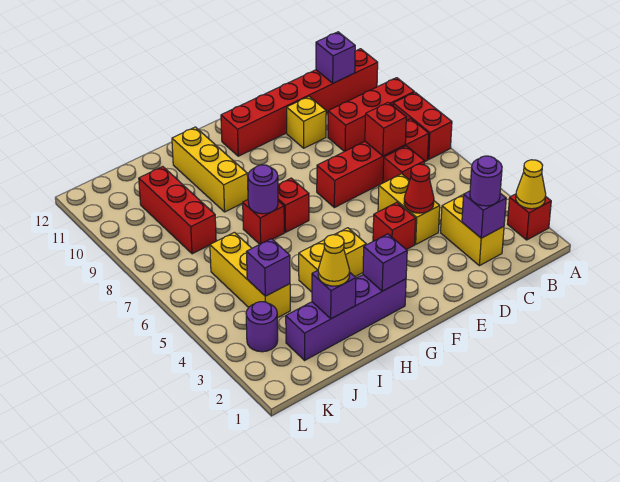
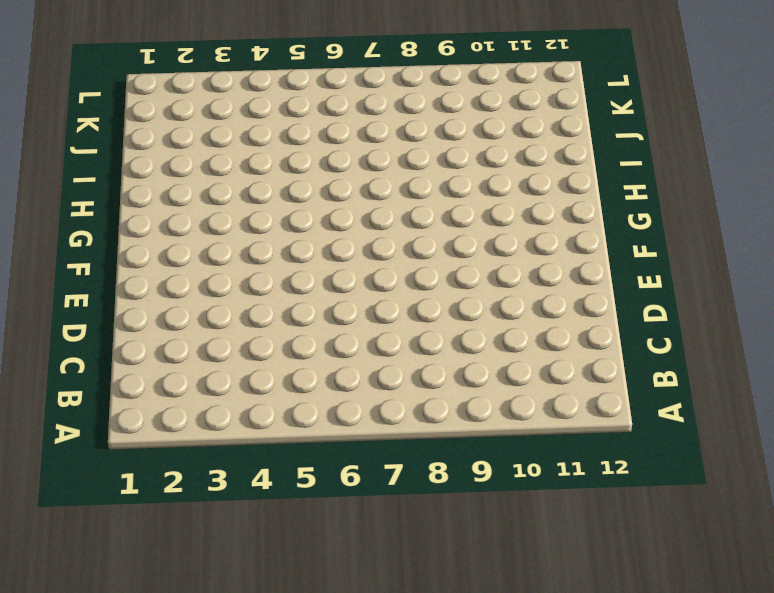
none -> red 1x1 brick [508,194,551,240]
none -> red 1x2 brick [393,92,452,159]
none -> red 1x3 brick [328,78,414,152]

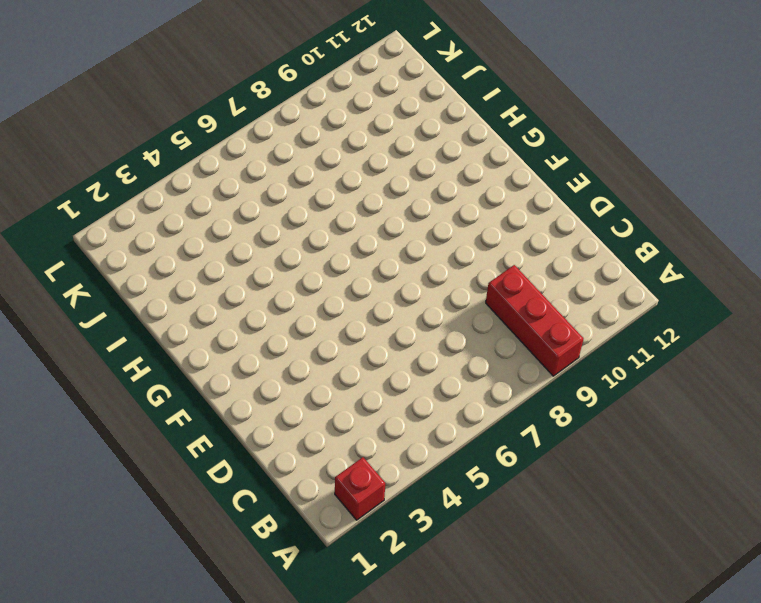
none -> red 1x2 brick [393,92,452,159]
none -> red 1x6 brick [221,49,378,156]
none -> red 1x4 brick [317,119,429,208]

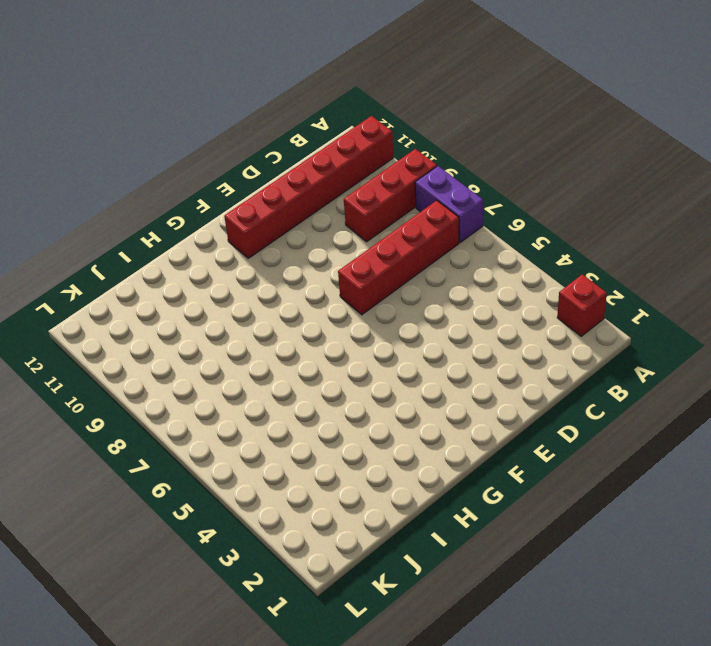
purple 1x2 brick [415,166,483,242] -> red 1x2 brick [393,92,452,159]
none -> yellow 1x2 brick [441,194,504,266]
none -> red 1x1 brick [383,146,424,183]
none -> yellow 1x2 brick [378,174,440,244]

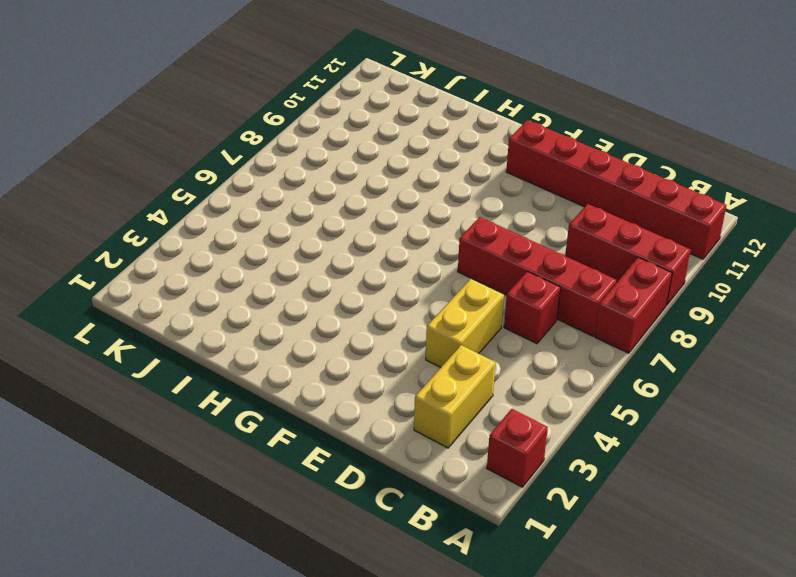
none -> yellow 1x1 brick [287,97,326,148]
none -> red 1x1 brick [373,202,416,250]
none -> purple 1x4 brick [286,275,406,360]

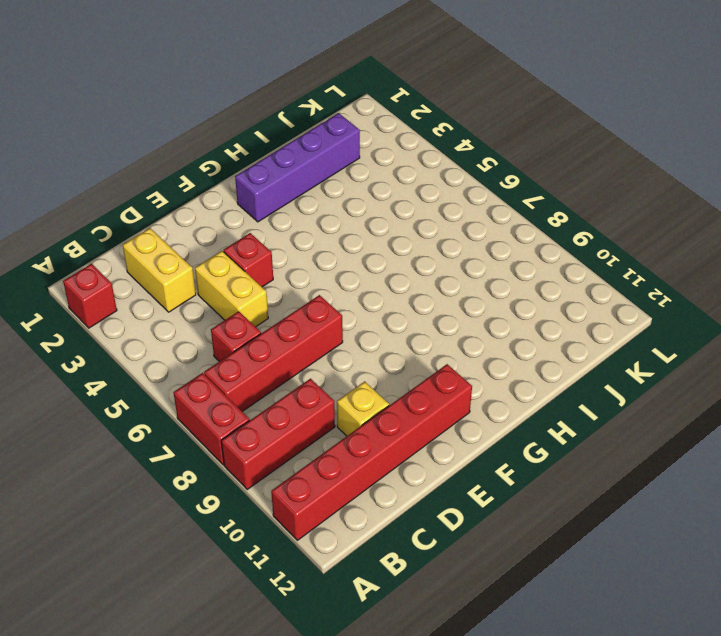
none -> yellow 1x2 brick [299,228,366,292]
none -> red 1x1 brick [278,178,309,232]
none -> red 1x1 brick [243,200,284,244]

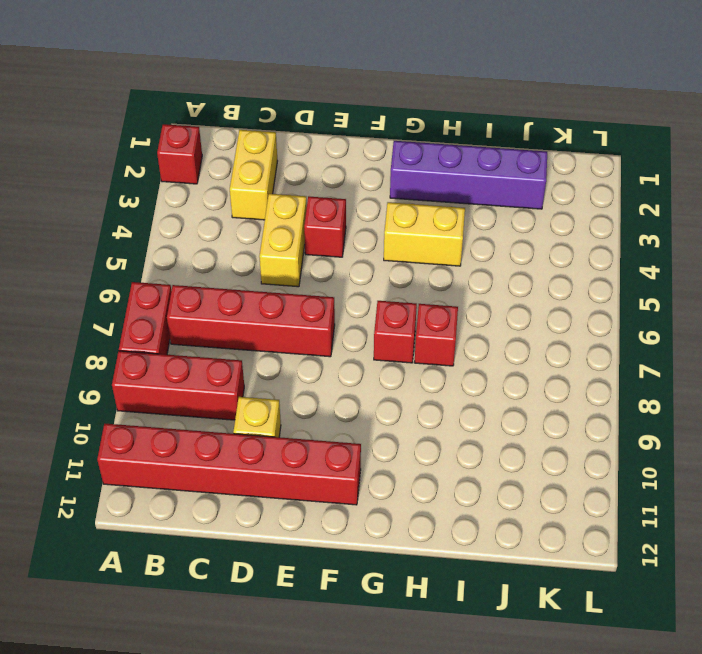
none -> red 1x1 brick [383,146,424,183]
none -> yellow 1x3 brick [172,127,248,212]
none -> yellow 1x3 brick [210,232,290,318]

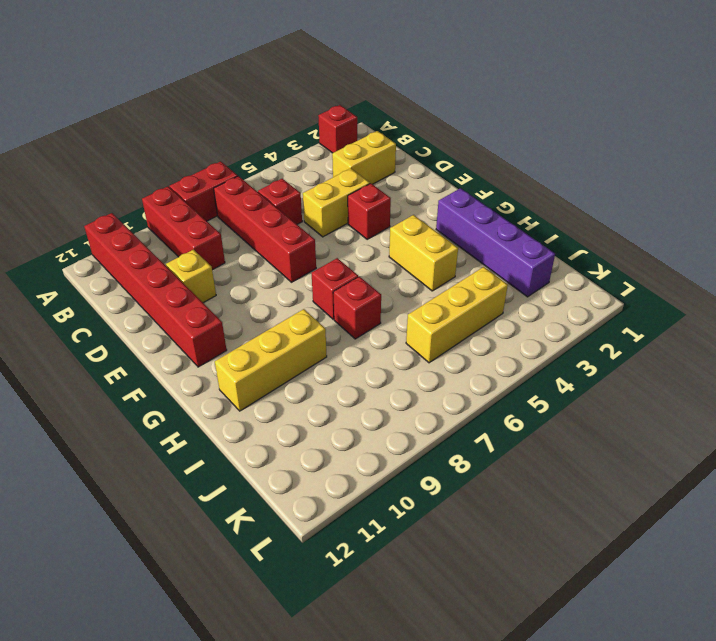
none -> red 1x3 brick [139,167,216,254]
none -> purple 1x1 round brick [246,302,278,352]
none -> yellow 1x1 cone [516,160,546,209]

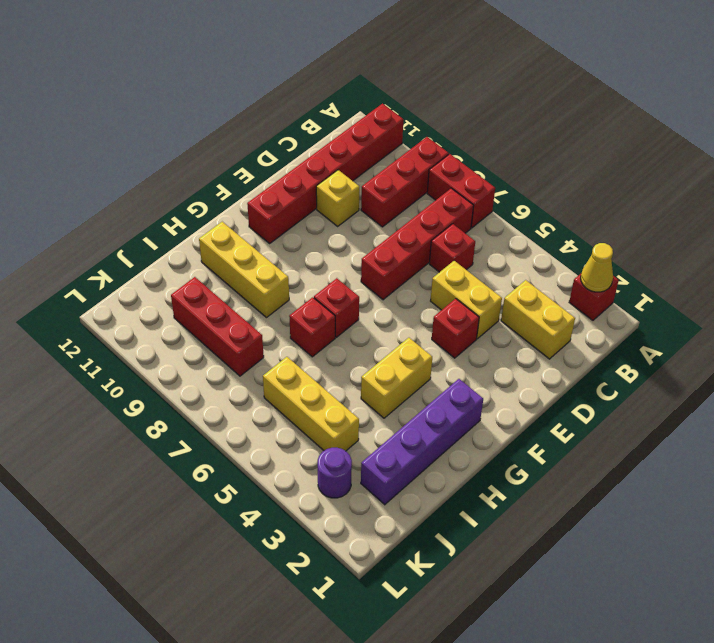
none -> purple 1x1 brick [316,32,355,83]
none -> purple 1x1 brick [462,191,506,238]
none -> red 1x1 brick [365,102,406,156]

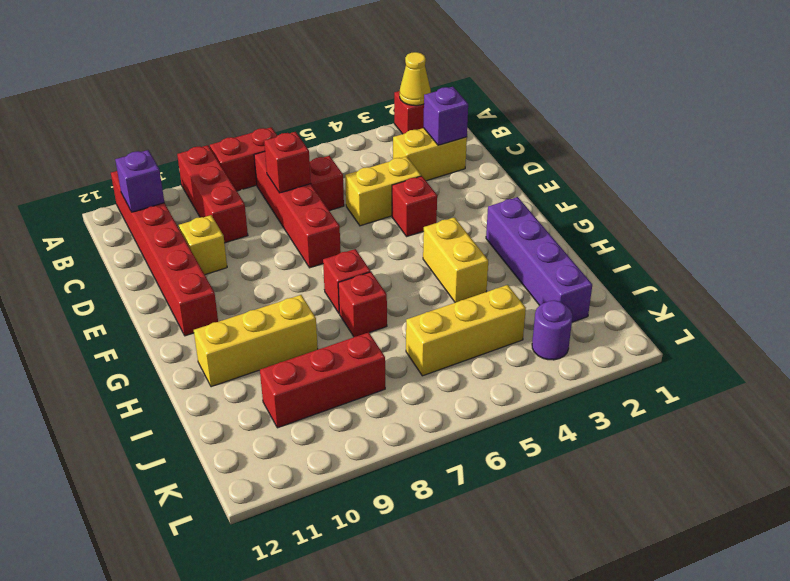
none -> red 1x1 cone [404,164,434,213]
none -> purple 1x1 brick [363,234,407,291]
none -> purple 1x1 round brick [248,165,278,214]

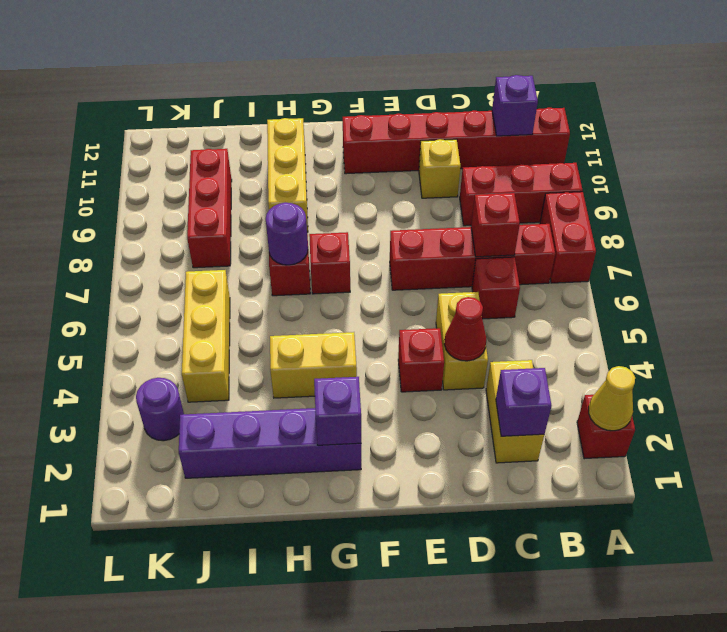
none -> purple 1x1 brick [312,271,356,319]
none -> purple 1x1 brick [247,239,290,296]
none -> purple 1x1 round brick [470,156,502,206]

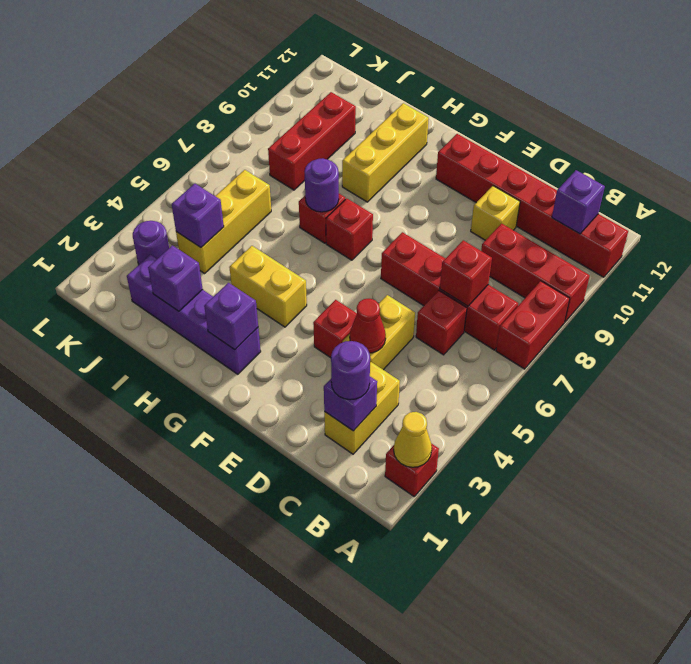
none -> yellow 1x1 cone [318,235,350,286]

